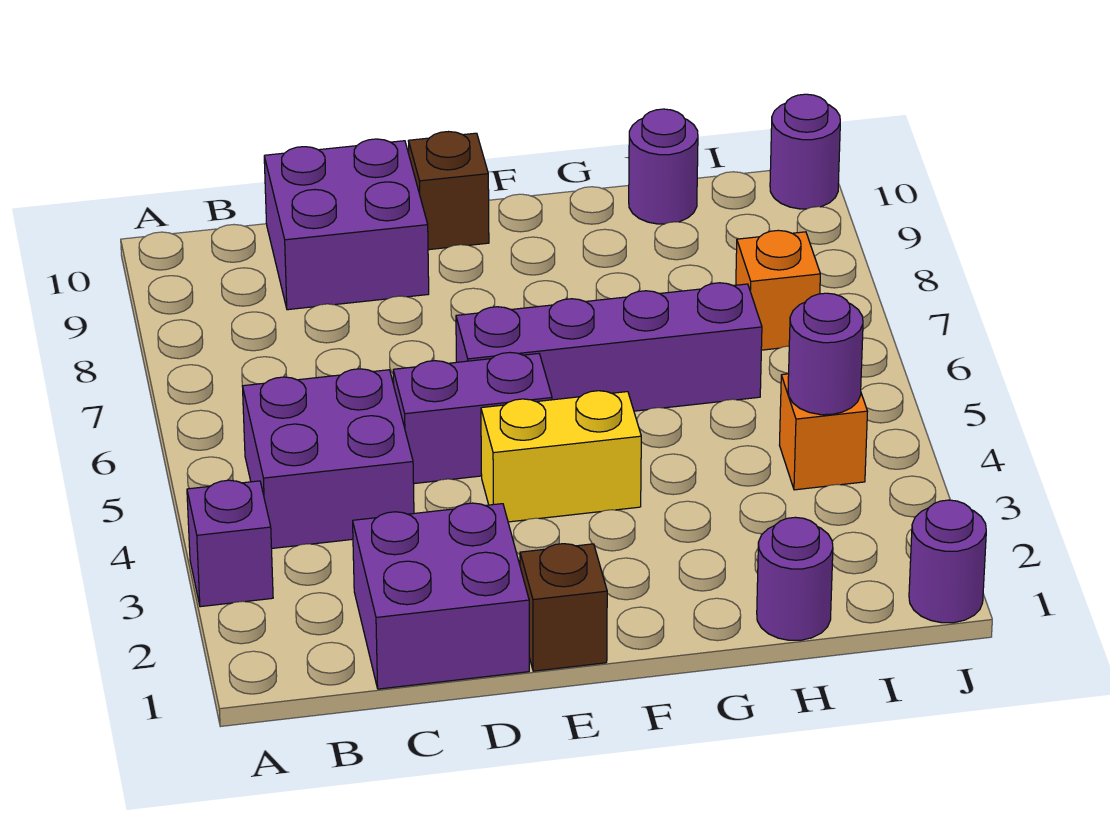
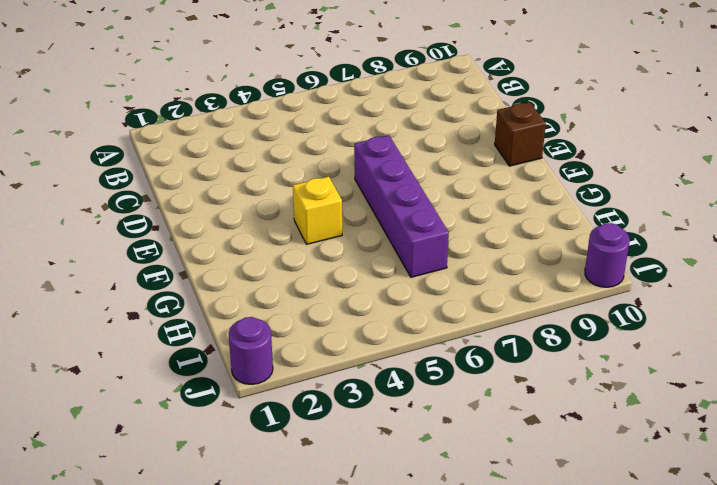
yellow 1x1 brick [293,176,342,244] -> yellow 1x2 brick [481,391,641,522]
none -> purple 1x1 brick [187,480,273,607]
none -> purple 2x2 brick [242,369,414,548]
none -> purple 2x2 brick [353,503,529,689]

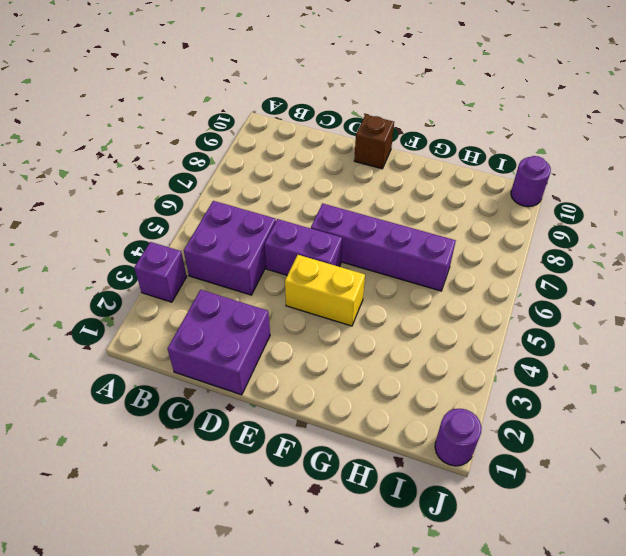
none -> purple 2x2 brick [264,139,429,310]
none -> brown 1x1 brick [520,544,607,671]
none -> purple 1x1 round brick [757,517,833,640]

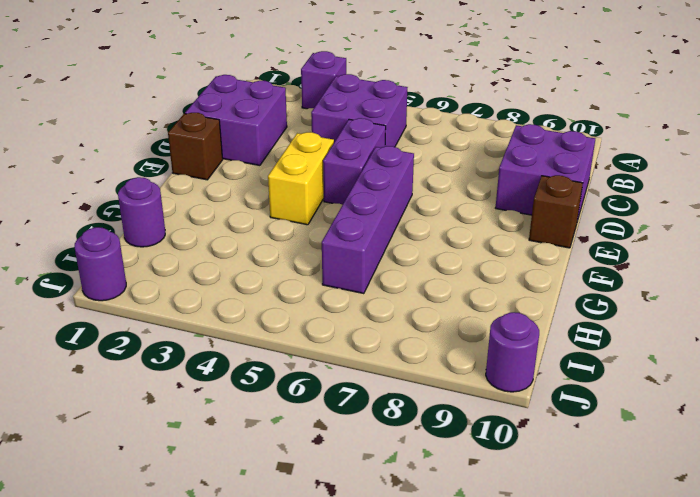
none -> purple 1x1 round brick [629,109,698,224]
none -> orange 1x1 brick [780,374,868,490]
none -> orange 1x1 brick [736,230,820,350]

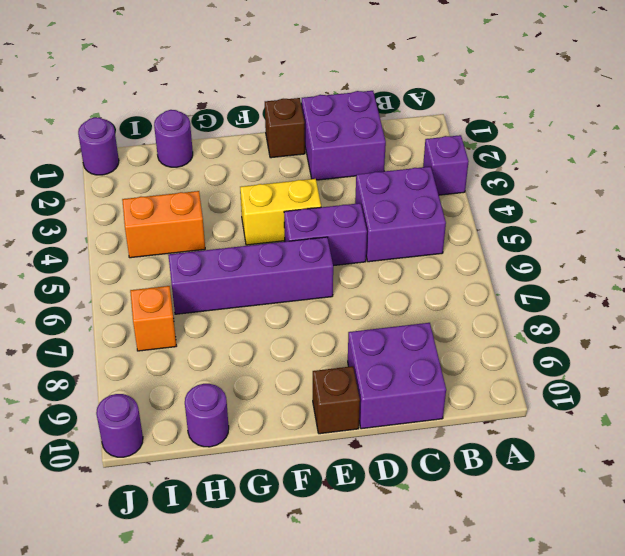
orange 1x2 brick [122,191,205,258] -> orange 1x1 brick [780,374,868,490]
none -> purple 1x1 round brick [788,293,863,415]

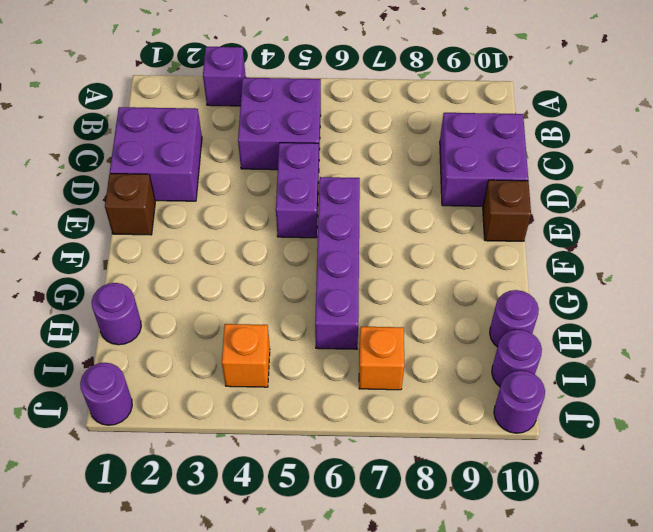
purple 1x1 round brick [492,330,542,387] -> purple 1x1 round brick moved to [788,293,863,415]
none -> yellow 1x2 brick [481,391,641,522]

